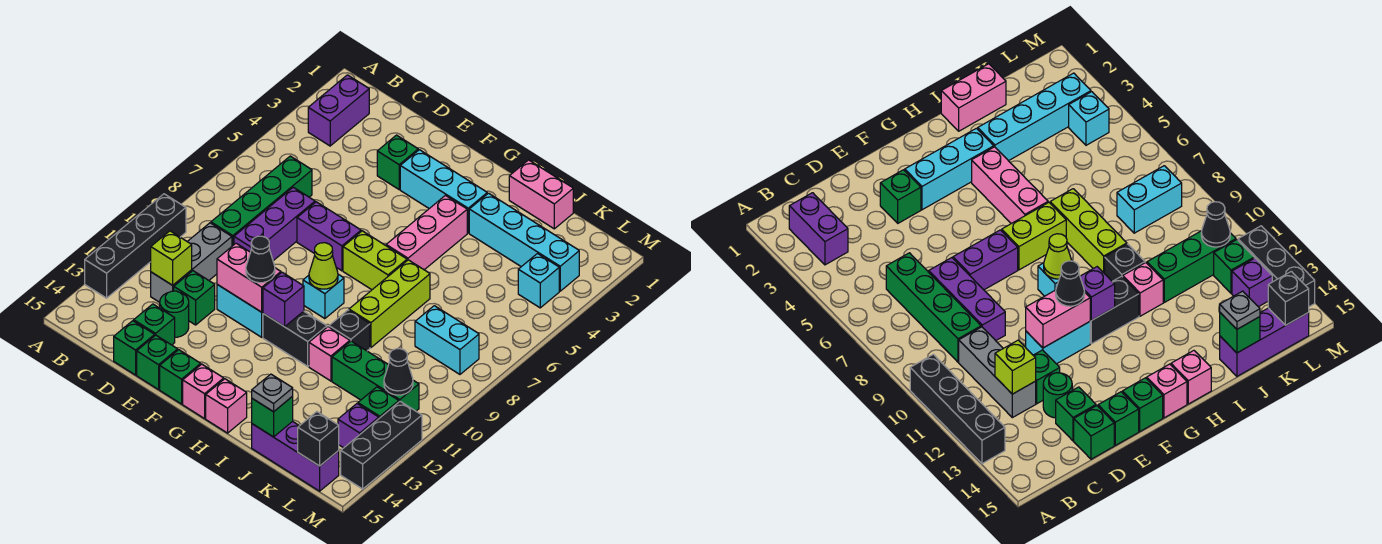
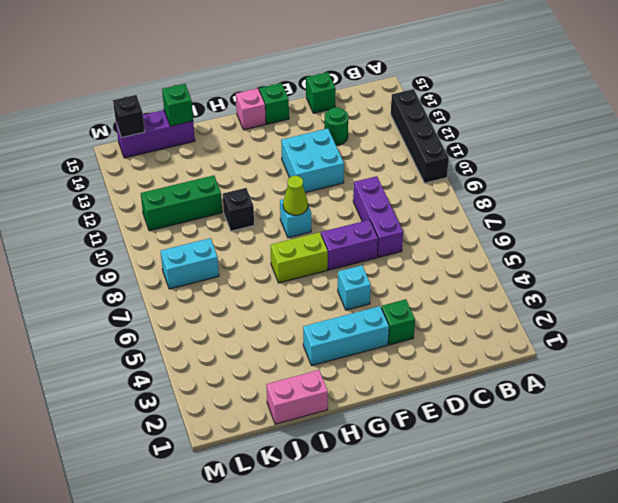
cyan 2x2 brick [281,129,344,192] -> cyan 1x2 brick [217,285,263,337]
cyan 1x1 brick [338,265,371,310] -> cyan 1x1 brick moved to [518,254,559,308]
none -> purple 1x2 brick [308,75,369,146]
none -> green 1x4 brick [211,156,312,246]
none -> grey 1x3 brick [151,223,232,302]
none -> green 1x1 brick [174,271,215,325]

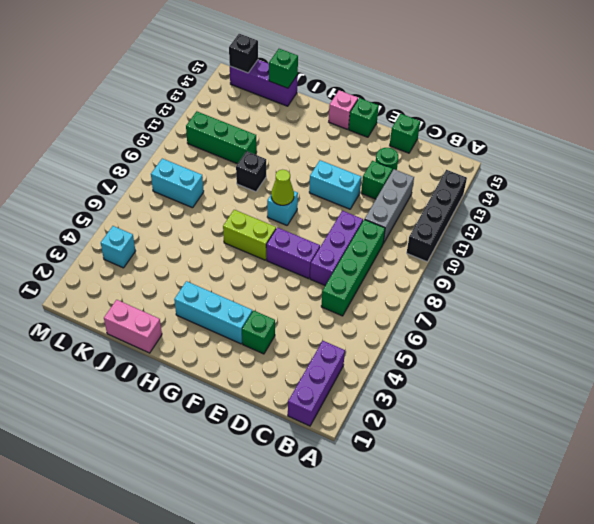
purple 1x3 brick [288,341,345,426] -> purple 1x2 brick [308,75,369,146]
none -> green 1x1 brick [134,304,175,345]
none -> green 1x1 brick [137,335,178,389]
none -> black 1x2 brick [263,311,327,366]
none -> pink 1x3 brick [386,195,467,270]

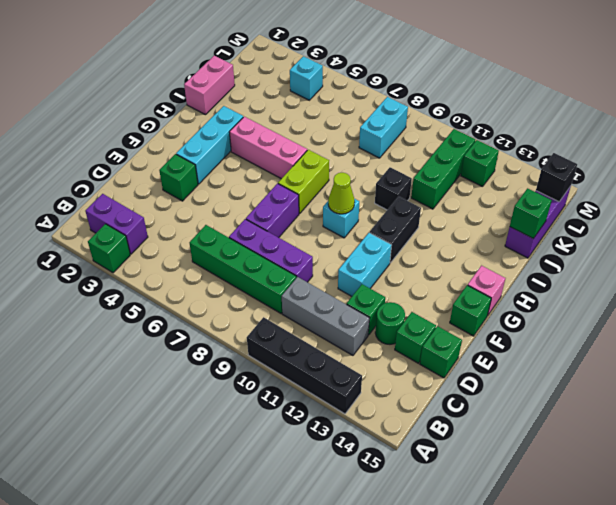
green 1x1 brick [88,224,130,273] -> green 1x1 brick moved to [137,335,178,389]
none -> pink 1x1 brick [206,379,247,433]
none -> cyan 1x4 brick [469,193,579,291]
none -> lime 1x3 brick [349,260,430,348]
none -> pink 1x1 brick [309,327,350,381]

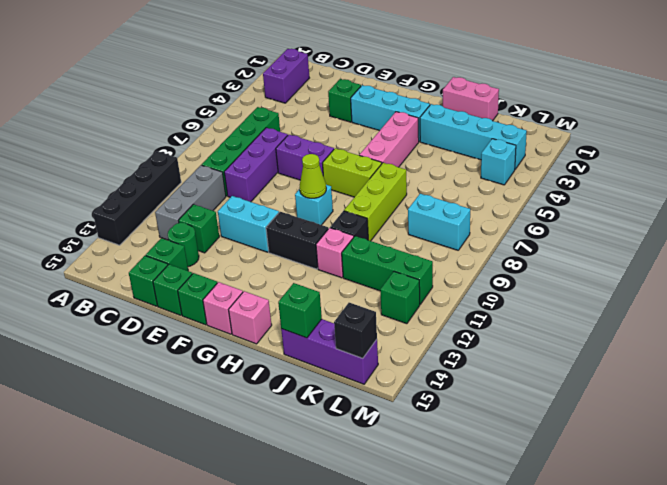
none -> purple 1x1 brick [338,404,379,448]
none -> black 1x3 brick [341,402,422,489]
none -> lime 1x1 brick [151,231,192,285]
none -> pink 1x2 brick [217,243,281,312]

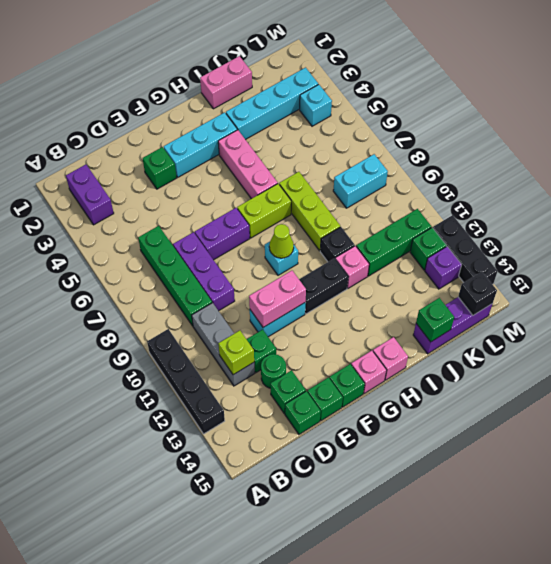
none -> purple 1x1 brick [263,272,304,327]
none -> black 1x1 cone [384,349,413,395]
none -> black 1x1 cone [246,236,275,283]
none -> grey 1x1 plate [252,374,293,412]

